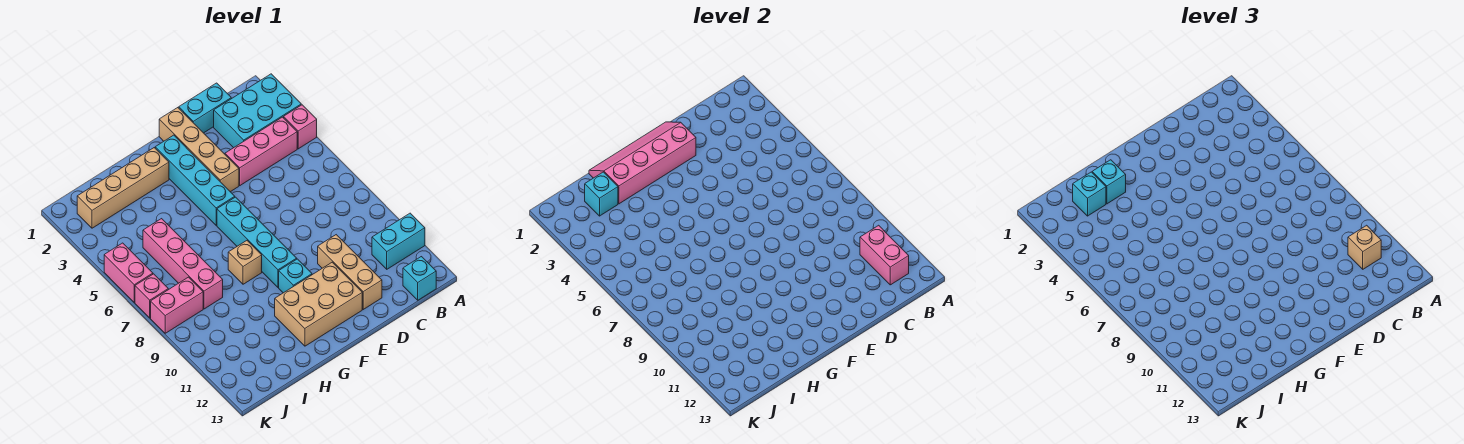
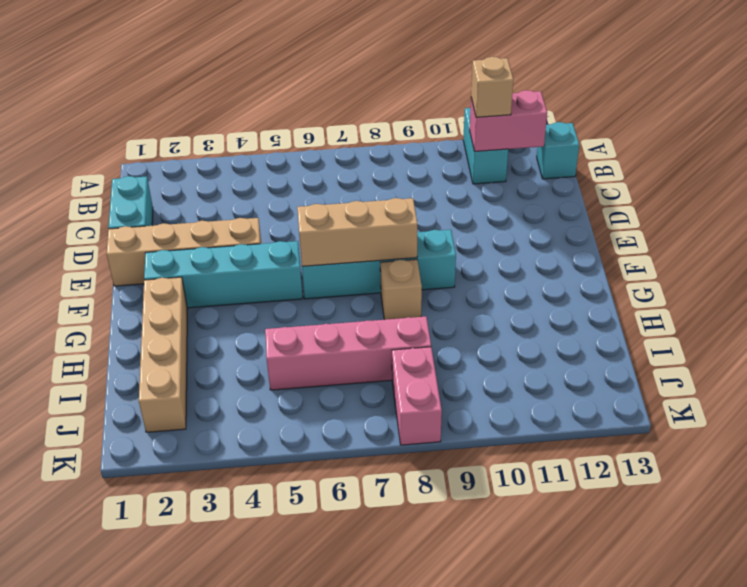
tan 1x3 brick [297,198,417,266] -> tan 1x3 brick moved to [318,235,382,309]
none -> cyan 2x3 brick [214,74,301,148]
none -> pink 1x1 brick [284,105,317,149]
none -> pink 1x3 brick [225,117,297,185]

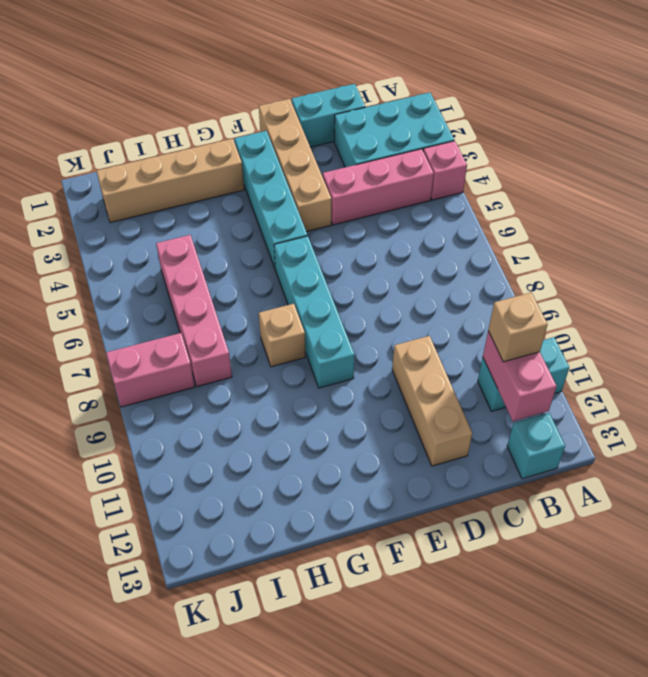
none -> tan 2x3 brick [275,262,362,346]
none -> cyan 1x1 brick [279,259,312,293]
none -> pink 1x2 brick [104,243,153,302]

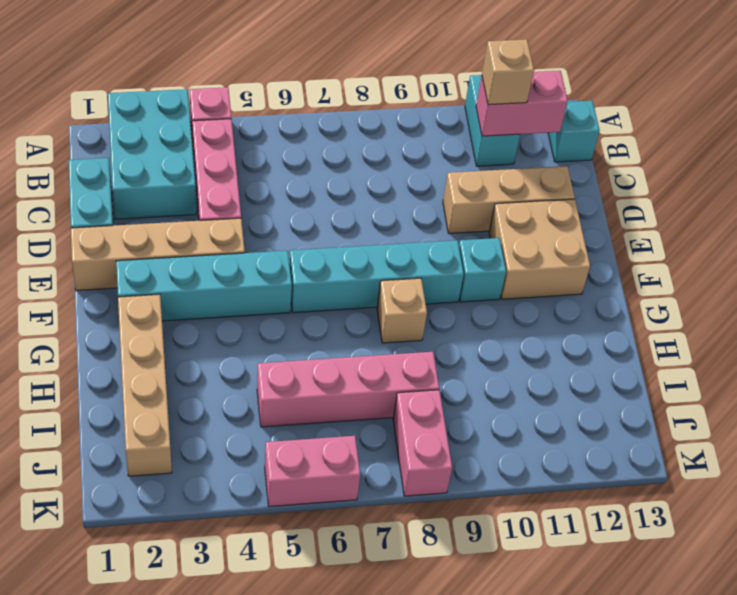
tan 2x2 brick [489,199,590,299] -> tan 2x3 brick [275,262,362,346]
none -> pink 1x1 brick [135,274,168,318]
none -> pink 2x4 slope [589,122,696,204]
none -> cyan 1x1 brick [585,172,618,216]

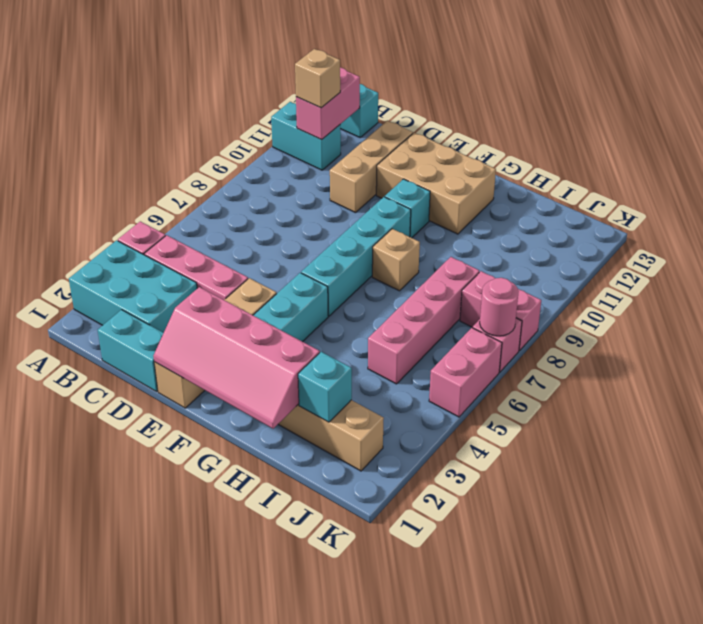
pink 1x1 round brick [480,278,519,336] -> none
none -> cyan 1x1 brick [1092,160,1126,204]
none -> cyan 1x1 brick [1073,172,1106,216]

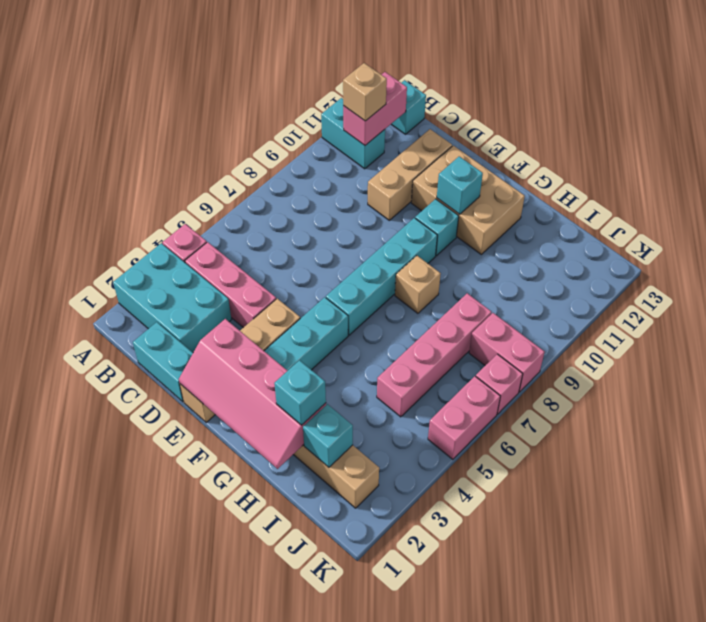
cyan 1x1 brick [437,156,483,214] -> cyan 1x1 brick moved to [1073,172,1106,216]

